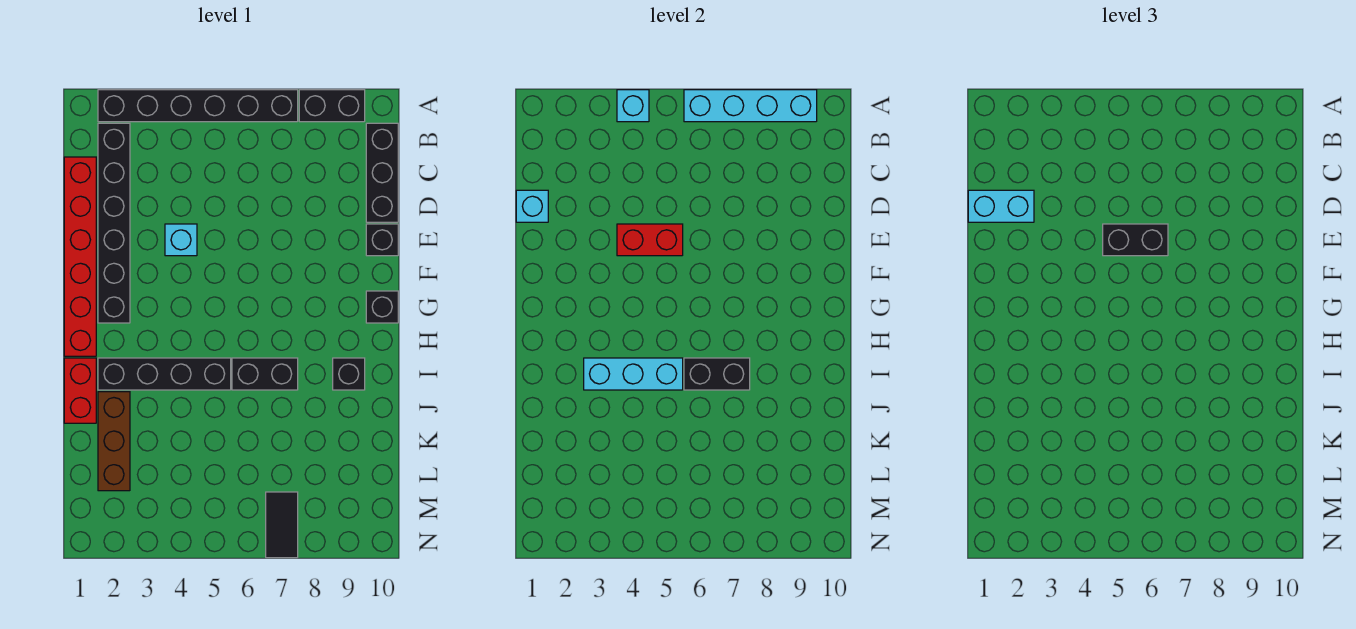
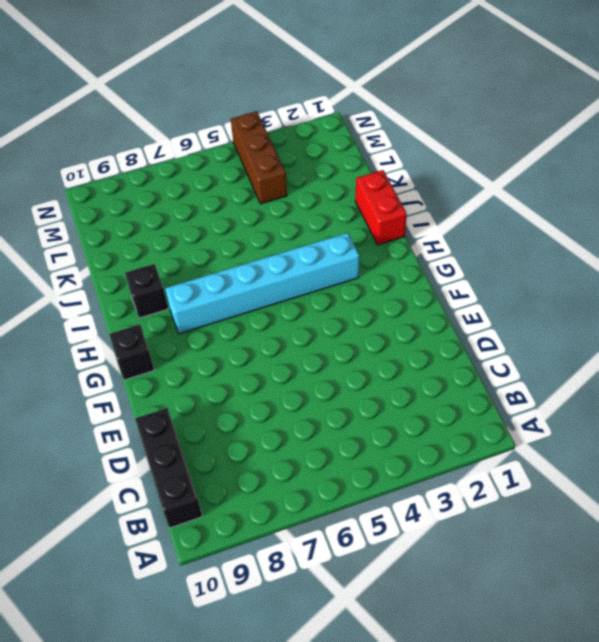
cyan 1x6 brick [165,233,360,334] -> none
brown 1x3 brick [231,111,287,204] -> brown 1x3 brick moved to [98,392,130,491]
none -> black 1x6 brick [98,90,298,122]
none -> black 1x2 brick [299,90,365,122]
none -> black 1x6 brick [98,123,130,323]

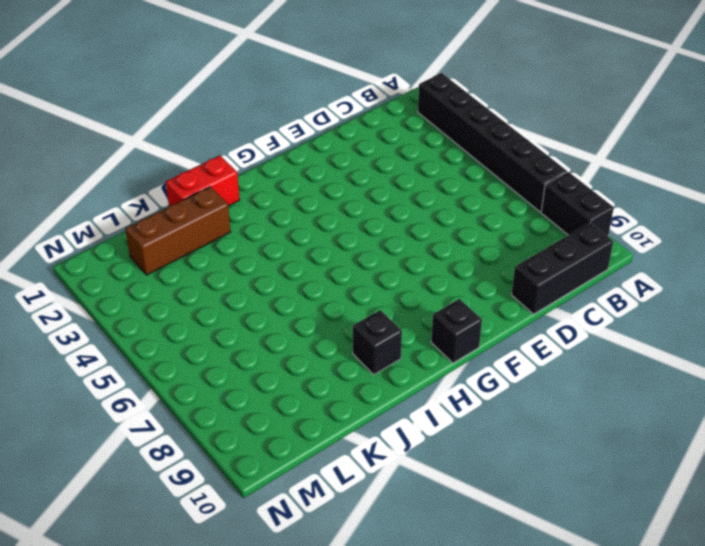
none -> black 1x6 brick [98,123,130,323]
none -> red 1x6 brick [64,157,96,356]
none -> cyan 1x1 brick [165,224,197,256]

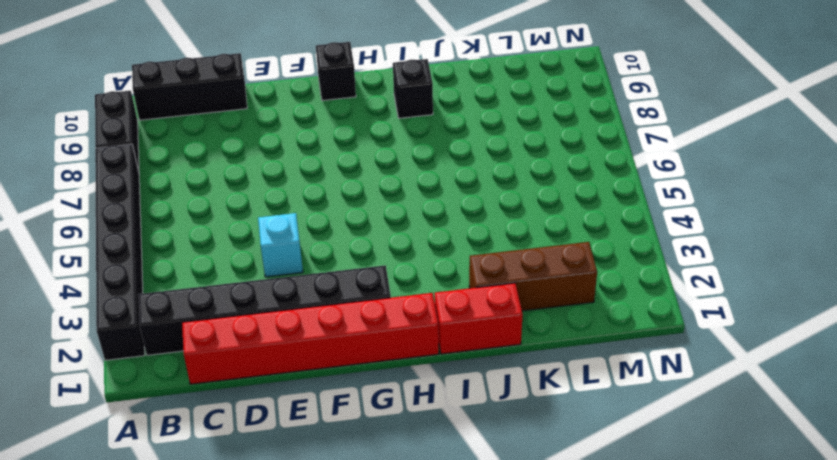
none -> black 1x1 brick [366,224,398,256]
none -> black 1x4 brick [98,358,231,390]
none -> black 1x2 brick [232,358,298,390]

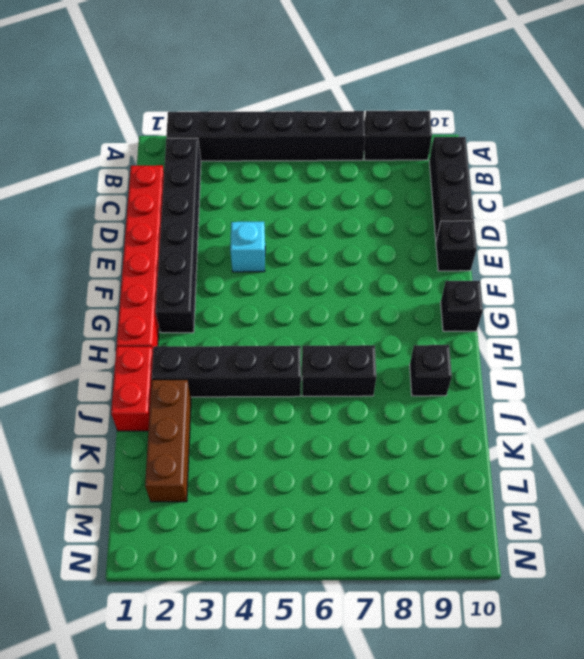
none -> black 1x2 tile [266,492,298,558]
none -> cyan 1x1 brick [617,90,649,122]
none -> cyan 1x4 brick [684,90,817,122]

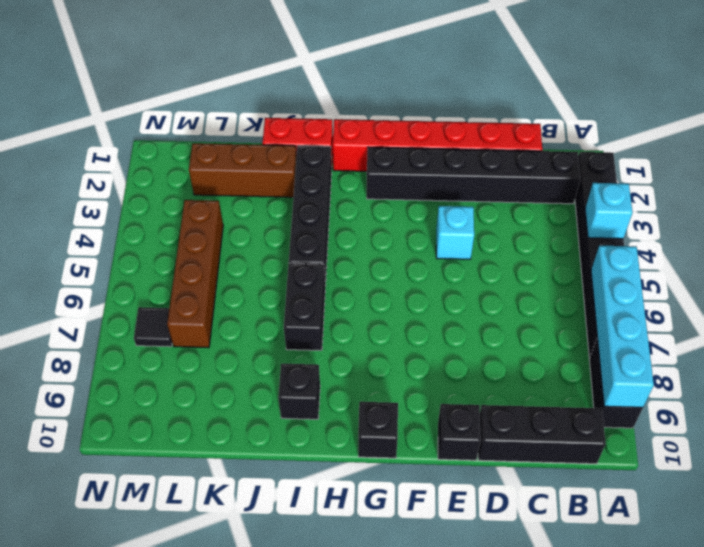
brown 1x4 brick [167,200,223,348] -> none
black 1x1 tile [134,307,172,347] -> black 1x2 tile [266,492,298,558]
none -> cyan 1x1 brick [516,190,548,222]
none -> red 1x2 brick [617,224,683,256]
none -> cyan 1x3 brick [584,358,683,390]

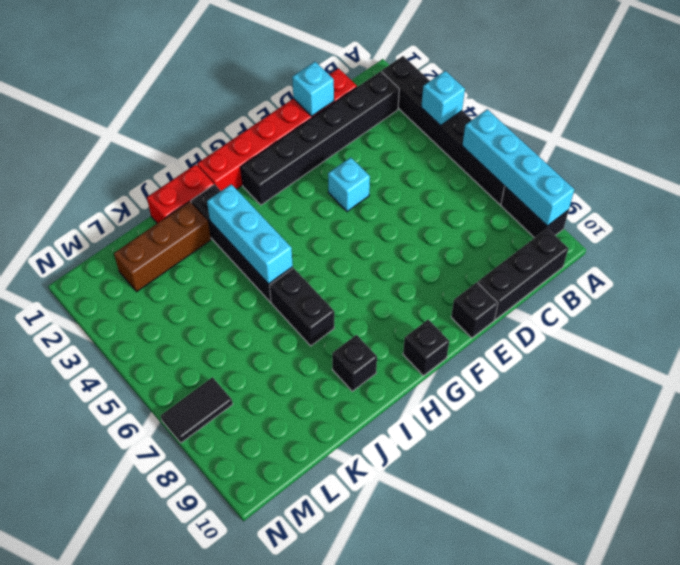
none -> red 1x2 brick [617,224,683,256]
none -> black 1x2 brick [684,358,750,390]
none -> cyan 1x2 brick [968,190,1034,222]

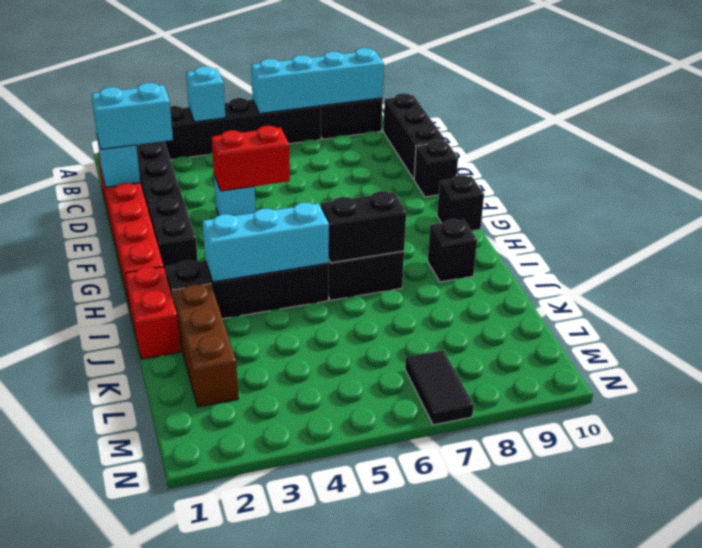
none -> black 1x2 brick [1103,224,1168,256]

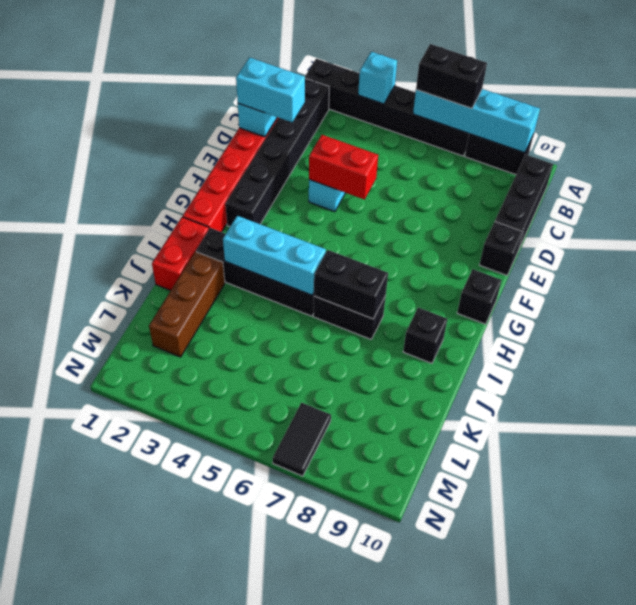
black 1x2 brick [416,44,487,108] -> black 1x2 brick moved to [1103,224,1168,256]

